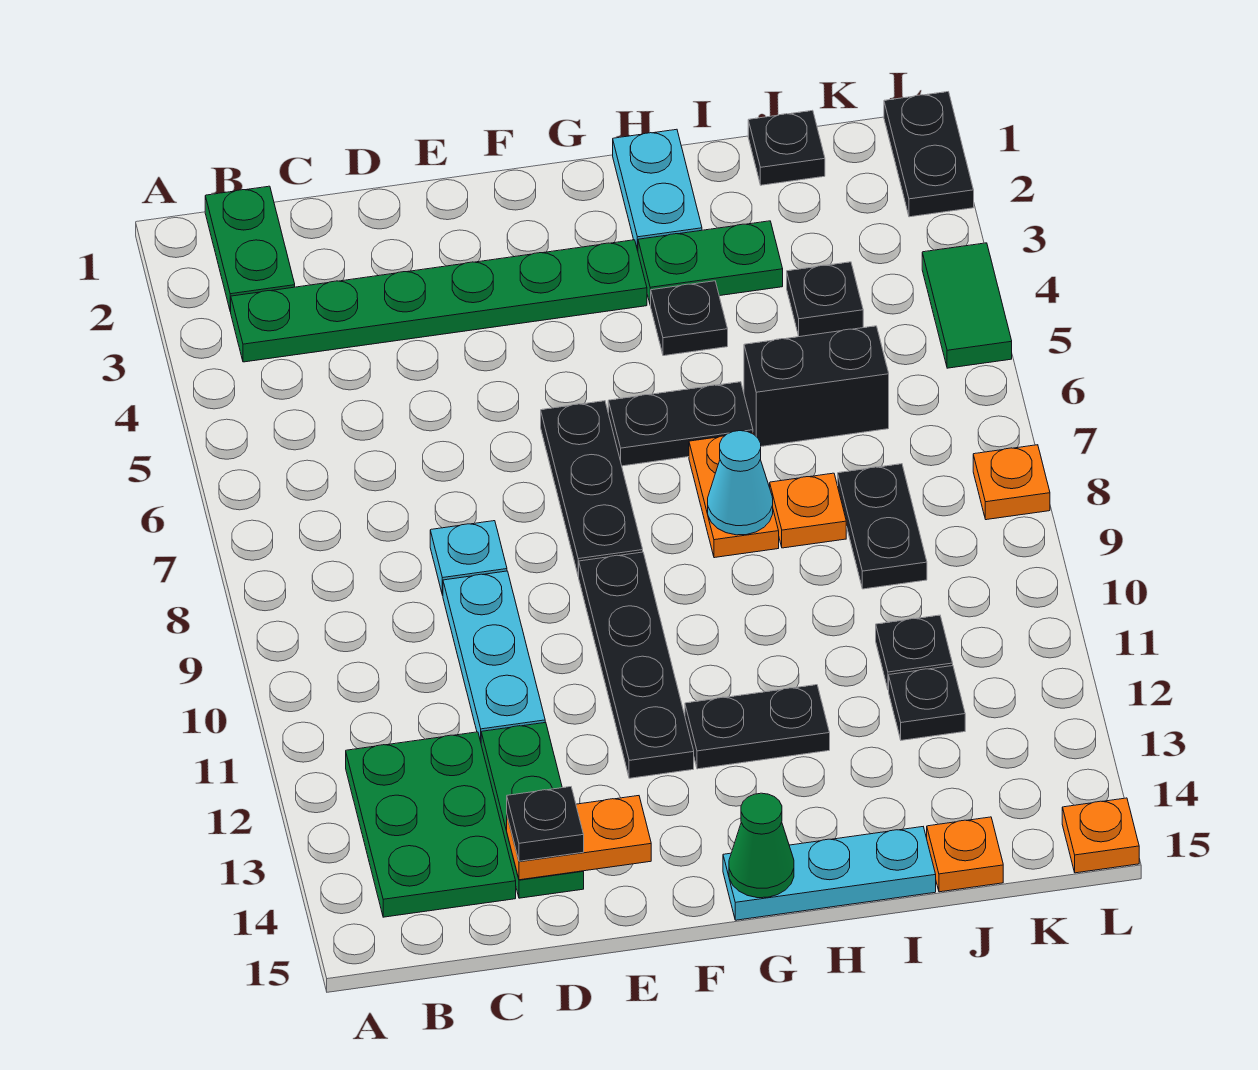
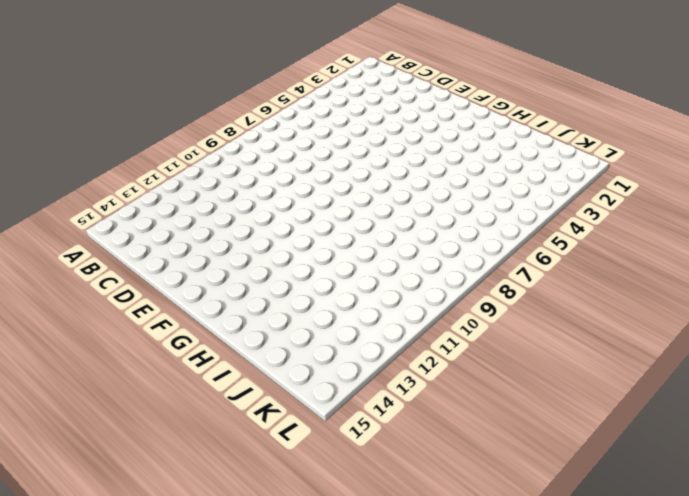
none -> green 1x2 plate [205,186,295,311]
none -> green 1x6 plate [230,240,647,362]
none -> green 2x3 plate [346,732,516,917]
none -> cyan 1x1 plate [430,521,507,595]

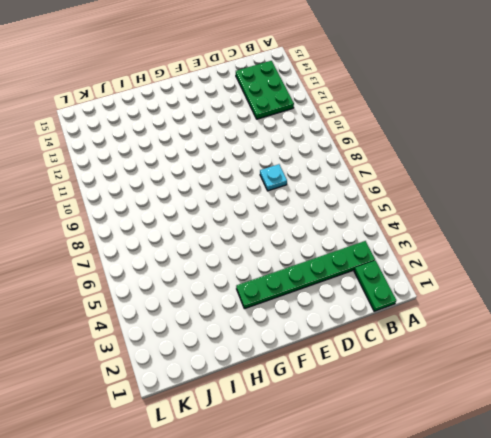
none -> cyan 1x3 plate [443,571,545,741]
none -> green 1x3 plate [481,722,584,898]
none -> black 1x3 plate [541,401,643,576]
none -> black 1x4 plate [578,552,694,778]

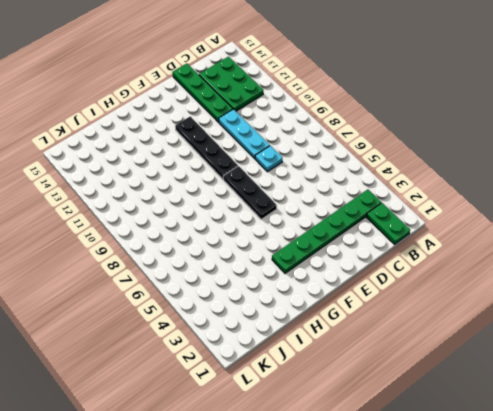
green 1x4 plate [172,63,233,122] -> green 1x3 plate [481,722,584,898]
none -> black 1x2 plate [608,382,753,466]
none -> black 1x2 plate [685,685,830,769]
none -> cyan 1x3 plate [723,827,936,920]
none -> cyan 1x2 plate [613,129,702,251]

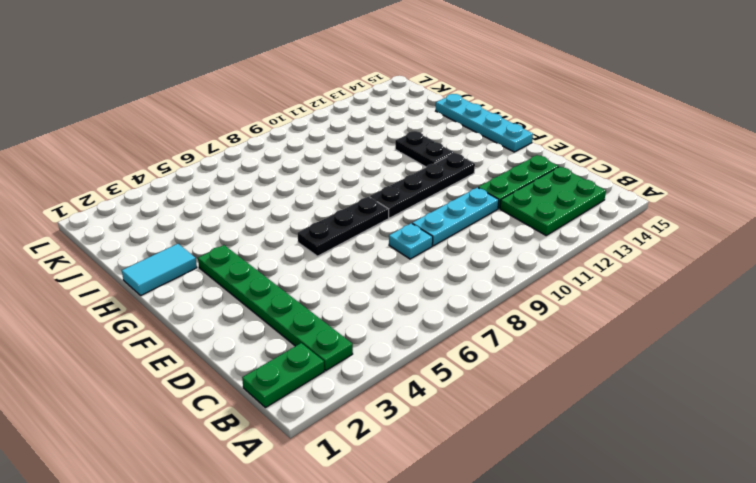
cyan 1x4 plate [436,94,533,152] -> cyan 1x3 plate [723,827,936,920]
cyan 1x2 tile [122,244,197,295] -> cyan 1x2 plate [613,129,702,251]
none -> black 1x2 plate [608,382,753,466]
none -> green 1x2 plate [638,221,783,305]
none -> black 1x1 plate [651,281,728,356]
none -> orange 1x2 plate [689,432,779,558]

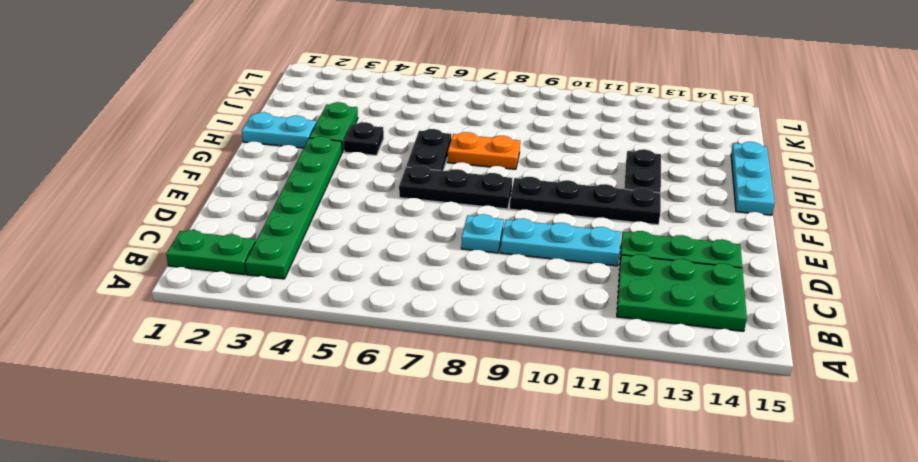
none -> black 1x2 brick [744,326,889,446]
none -> orange 1x1 plate [770,473,846,548]
none -> black 1x1 plate [748,110,825,185]
none -> black 1x1 plate [787,262,863,337]

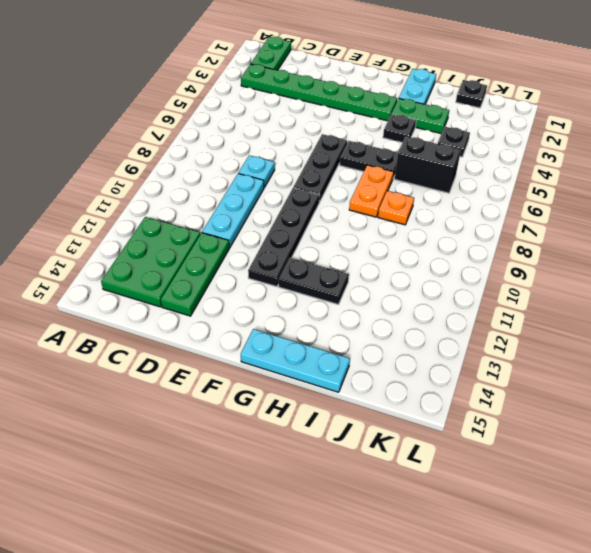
none -> black 1x2 plate [838,464,927,589]
none -> black 1x1 plate [876,615,953,690]
none -> black 1x1 plate [889,666,965,740]
none -> orange 1x1 plate [927,817,1003,892]

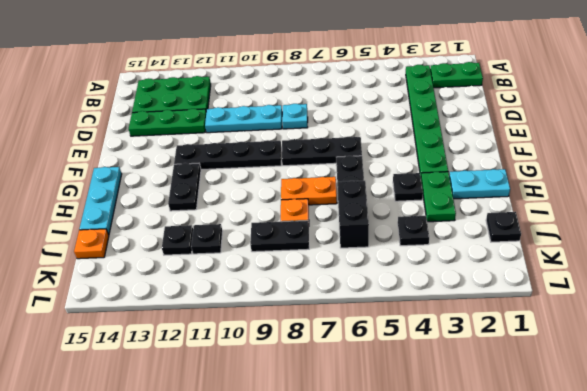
none -> black 1x2 plate [884,92,974,217]
none -> green 1x2 tile [922,243,1012,368]
none -> orange 1x1 plate [973,445,1050,520]
none -> orange 1x1 plate [1062,798,1139,873]

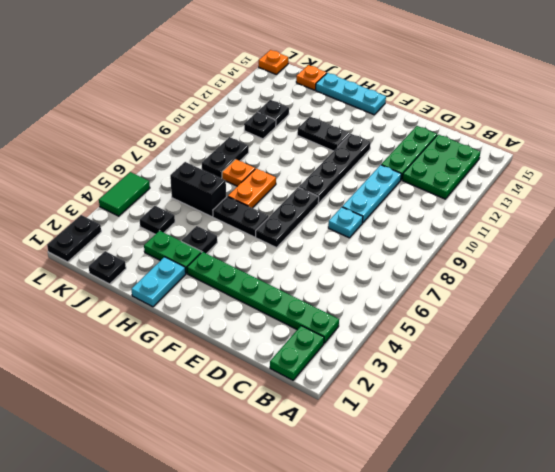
none -> orange 1x1 plate [973,445,1050,520]
none -> orange 1x2 plate [507,796,651,880]
none -> green 1x1 cone [729,793,794,898]
none -> cyan 1x1 cone [708,431,773,535]

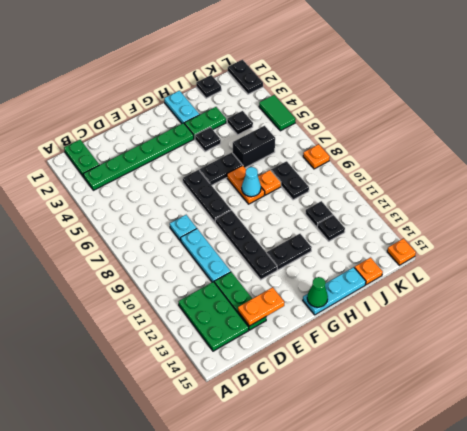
none -> black 1x1 plate [507,787,584,861]

